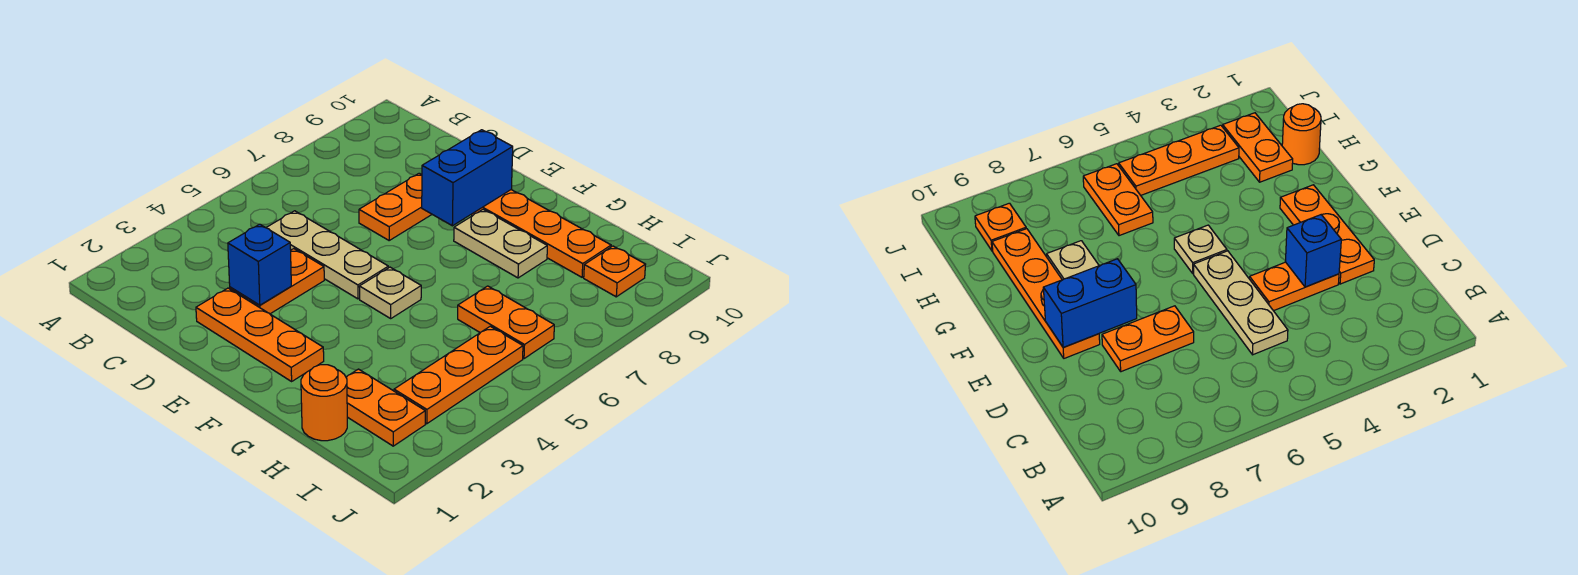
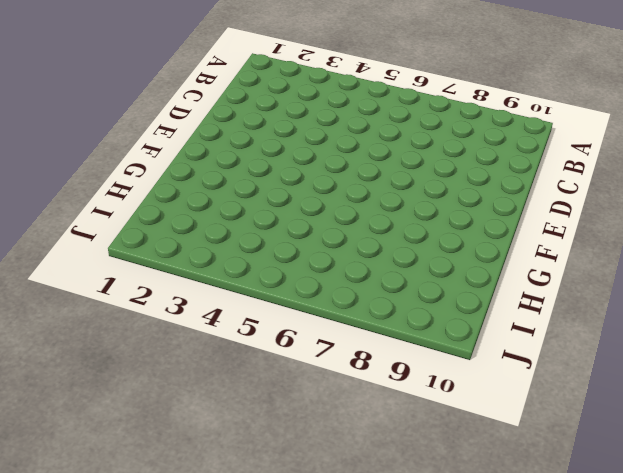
none -> tan 1x3 plate [266,211,388,299]
none -> orange 1x3 plate [196,288,324,381]
none -> orange 1x2 plate [230,249,324,314]

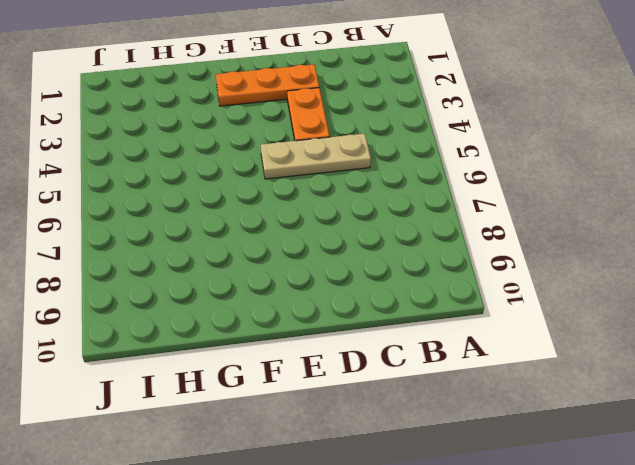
none -> orange 1x2 plate [359,173,432,240]
none -> orange 1x4 plate [471,190,611,277]
none -> tan 1x1 plate [359,267,421,318]

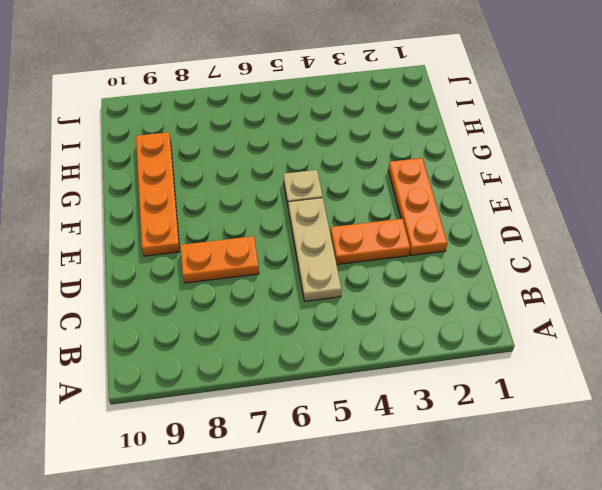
none -> tan 1x2 plate [454,209,547,278]
none -> orange 1x1 round brick [301,365,347,441]
none -> orange 1x2 plate [346,369,425,446]

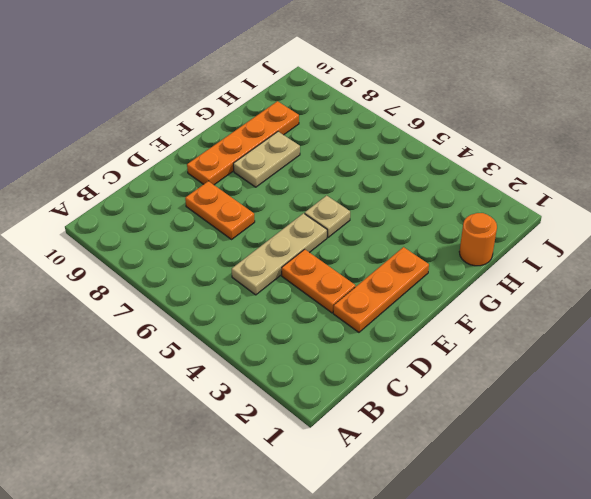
none -> orange 1x2 plate [346,369,425,446]
none -> orange 1x2 plate [458,286,554,359]
none -> orange 1x3 plate [394,326,523,424]

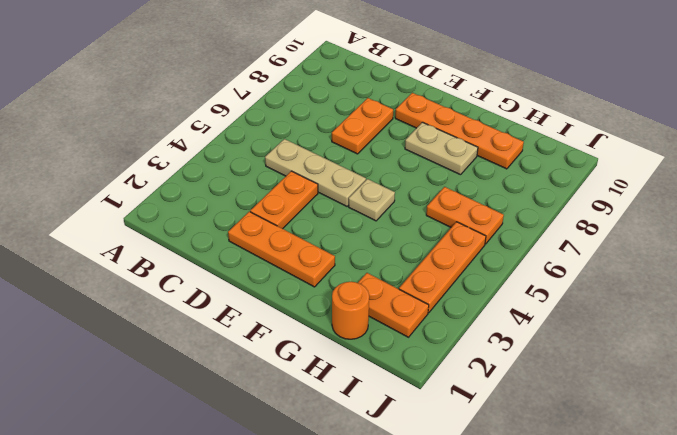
none -> orange 1x1 plate [584,246,646,297]
none -> blue 1x1 brick [228,224,291,305]
none -> blue 1x2 brick [422,130,513,226]

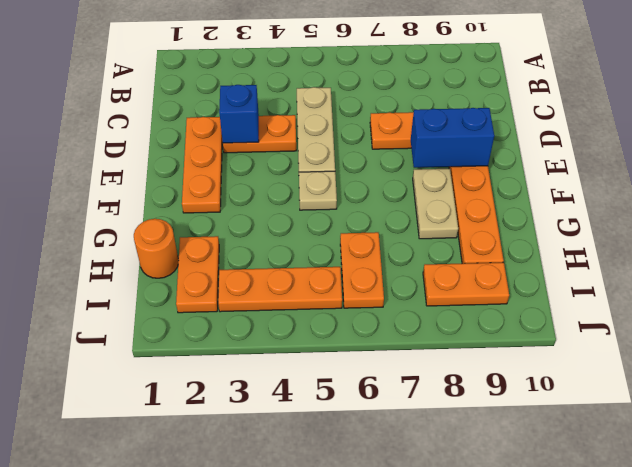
orange 1x2 plate [423,262,509,306] -> orange 1x1 plate [584,246,646,297]

